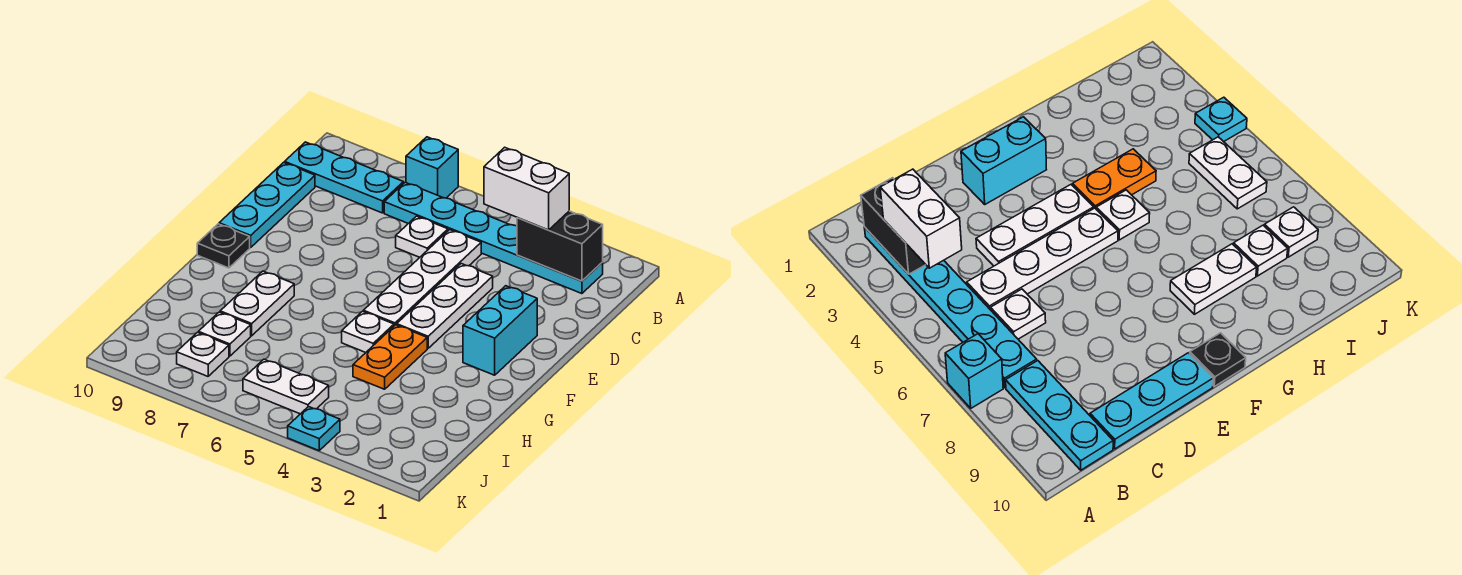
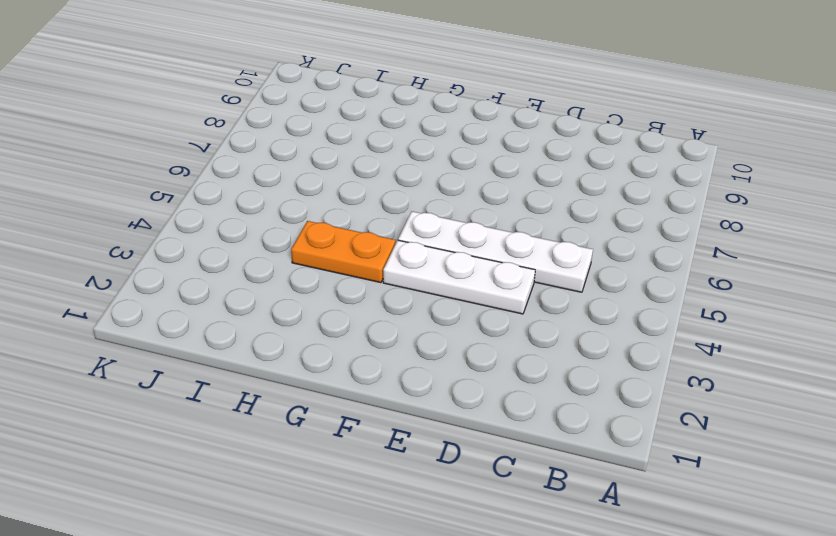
none -> cyan 1x1 brick [406,137,458,198]
none -> cyan 1x6 plate [384,182,603,294]
none -> cyan 1x3 plate [285,142,403,213]

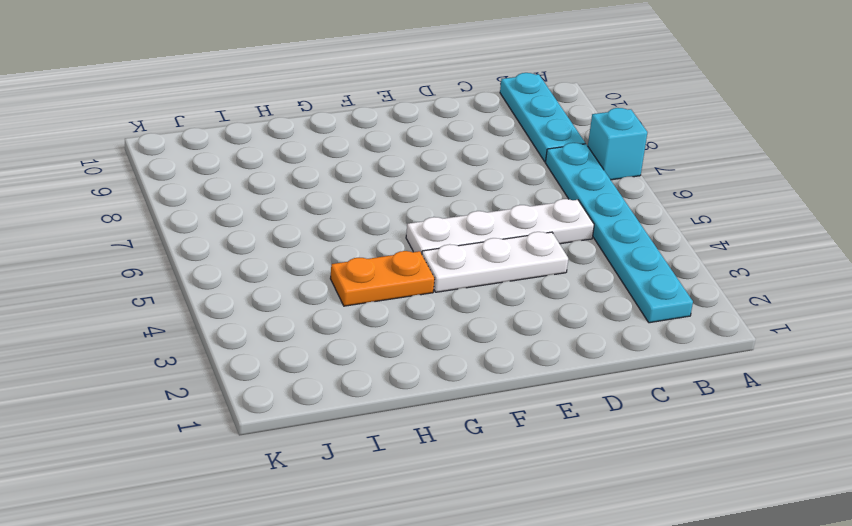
none -> white 1x1 plate [396,216,448,257]
none -> cyan 1x3 plate [219,163,315,247]
none -> cyan 1x2 brick [463,286,537,375]

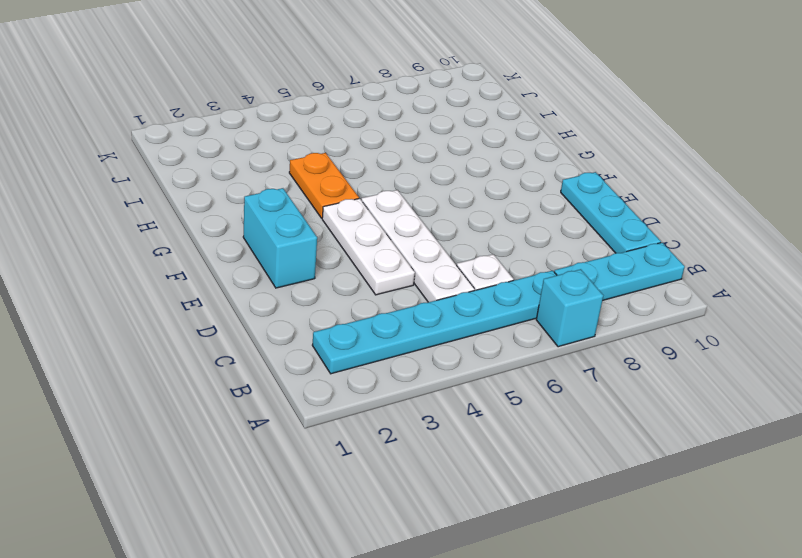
none -> black 1x1 plate [197,224,250,268]
none -> white 1x1 plate [342,311,394,353]
none -> white 1x2 plate [220,271,294,336]

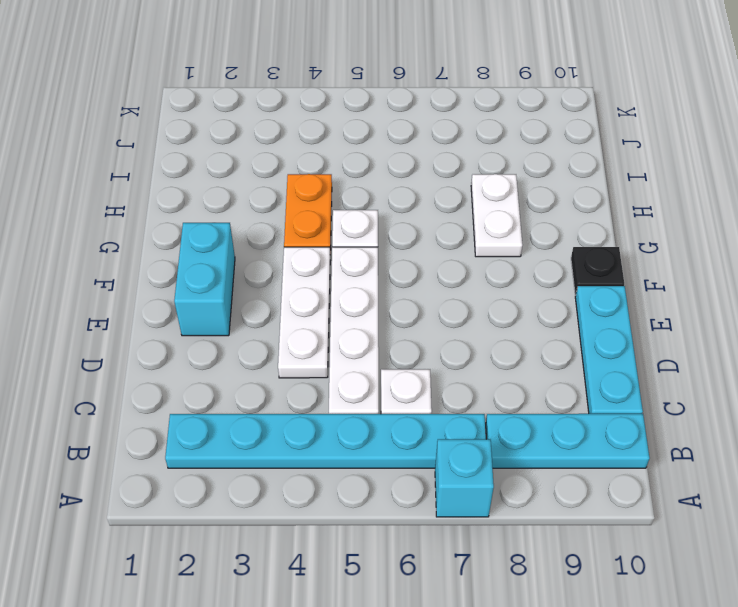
none -> white 1x1 plate [198,312,251,356]
none -> white 1x2 plate [243,359,329,414]
none -> white 1x1 plate [177,333,229,376]

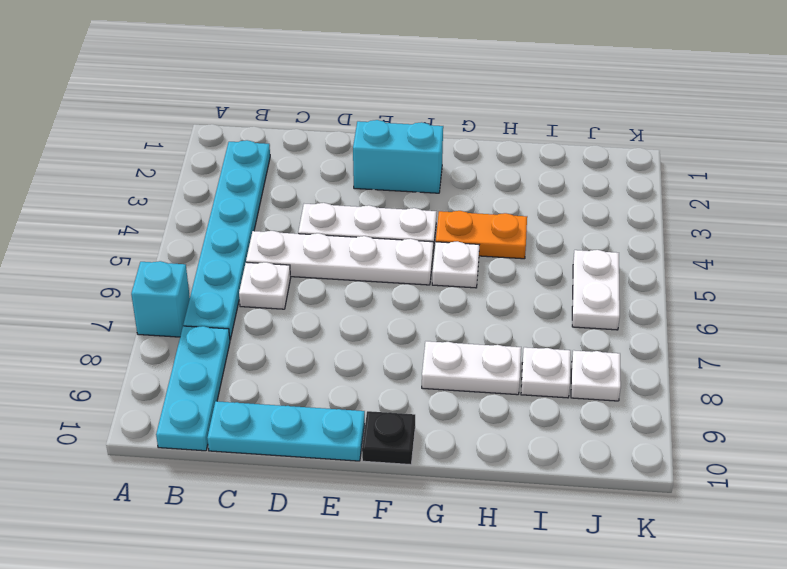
none -> cyan 1x1 plate [288,407,340,451]
none -> black 1x2 brick [517,211,603,281]
none -> white 1x2 brick [484,147,569,230]

